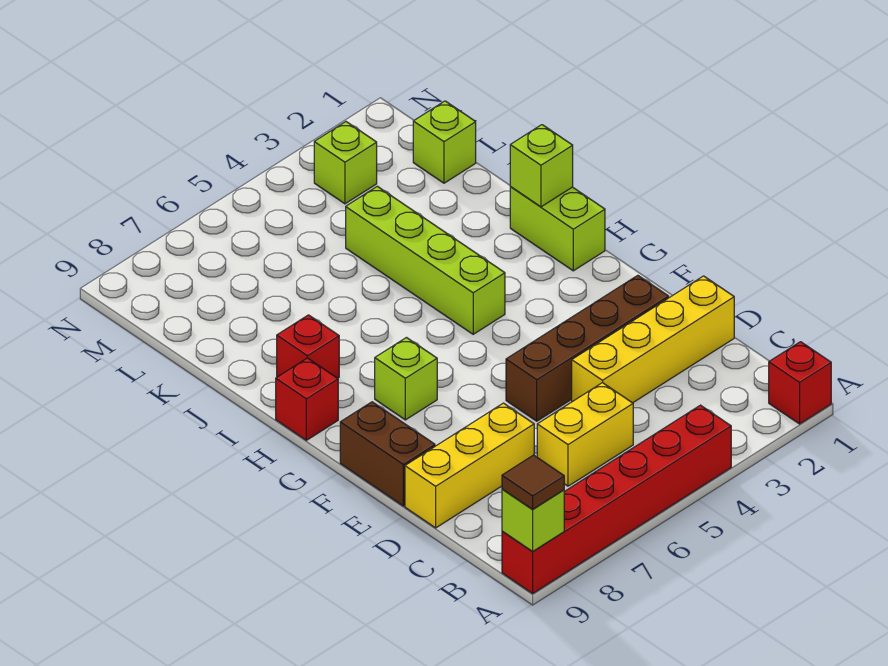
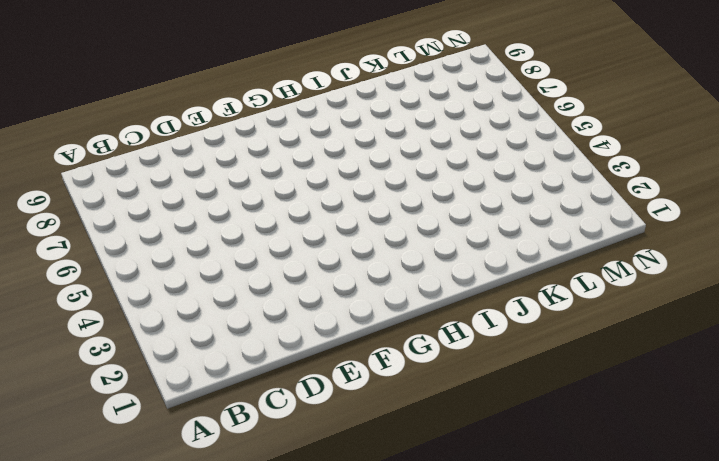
none -> red 1x1 brick [769,342,831,424]
none -> red 1x6 brick [502,405,731,593]
none -> yellow 1x2 brick [537,383,633,486]

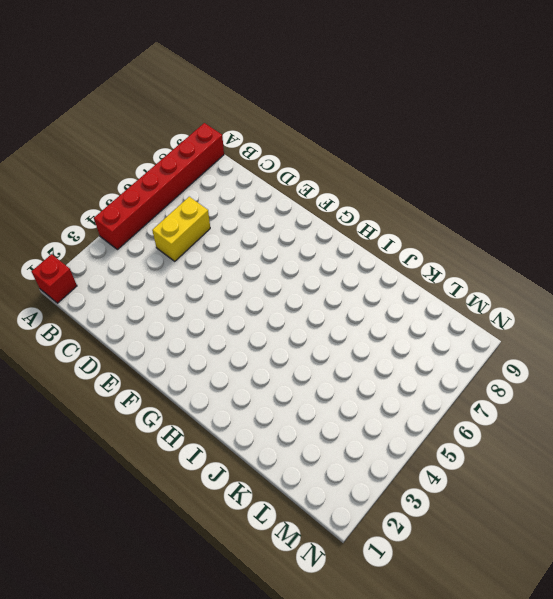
none -> yellow 1x4 brick [572,276,734,403]
none -> yellow 1x3 brick [405,403,534,528]
none -> brown 1x4 brick [506,275,669,421]

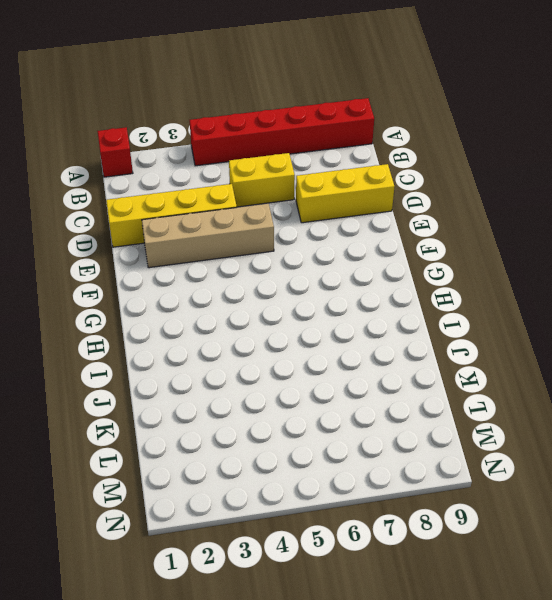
tan 1x4 brick [142,204,274,268] -> brown 1x4 brick [506,275,669,421]
none -> brown 1x2 brick [340,402,435,506]
none -> lime 1x1 brick [375,338,437,420]
none -> lime 1x2 brick [510,187,605,271]

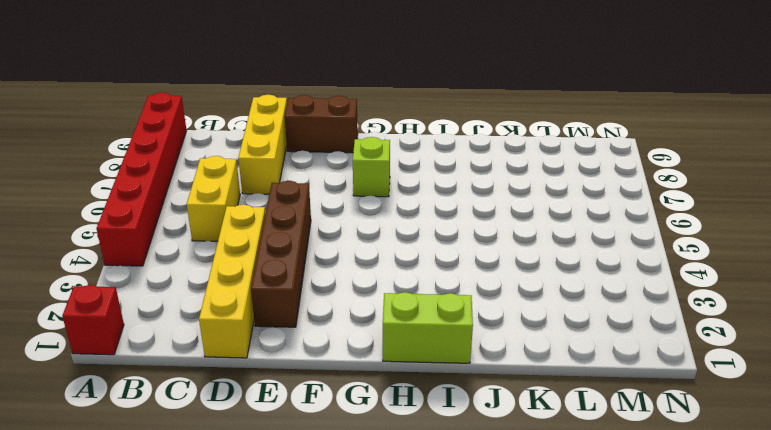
none -> lime 1x4 brick [346,186,505,334]
none -> red 1x1 brick [276,358,338,440]
none -> red 1x1 brick [277,315,339,378]

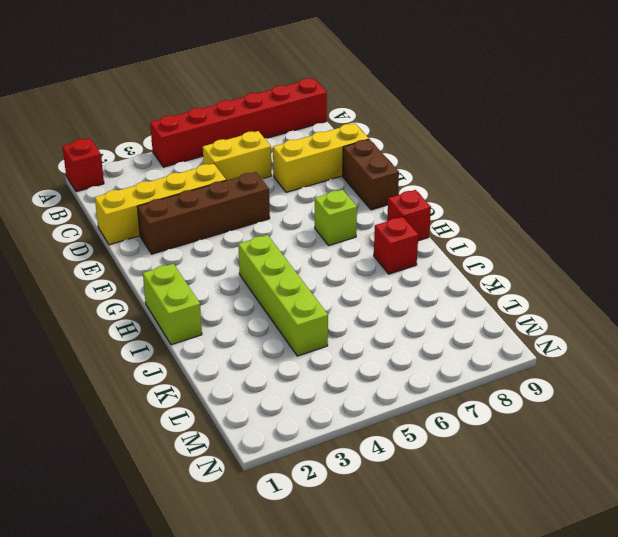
none -> lime 1x1 brick [413,101,476,183]
none -> lime 1x1 brick [314,122,377,204]
none -> lime 1x1 brick [502,489,564,552]

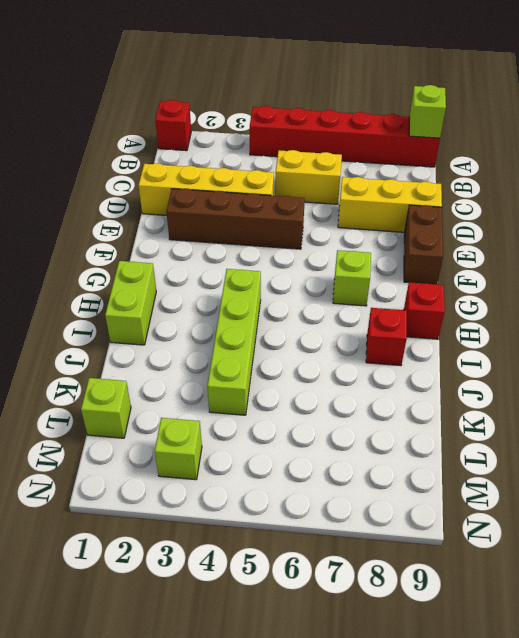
none -> lime 1x1 brick [510,125,573,207]
none -> brown 1x1 tile [502,455,564,510]

